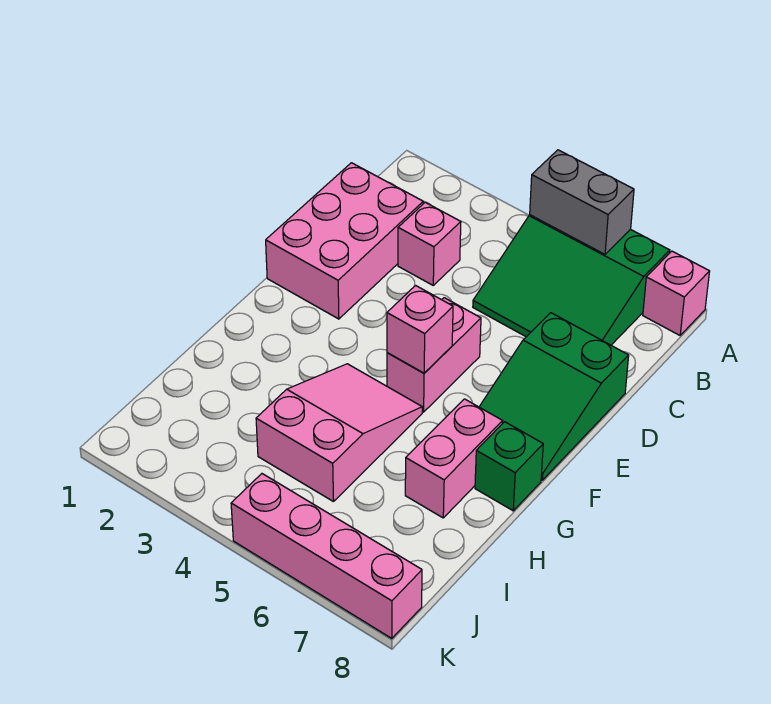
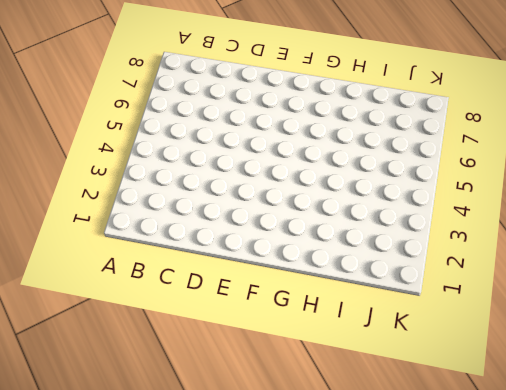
none -> green 3x3 slope [473,215,670,345]
none -> pink 1x1 brick [643,251,710,335]
none -> pink 2x3 brick [266,163,423,319]

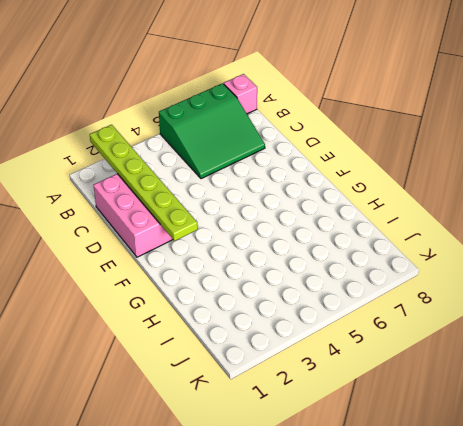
lime 1x6 plate [90,125,198,241] -> none
none -> pink 1x1 brick [398,202,461,285]
none -> green 2x3 slope [479,313,629,480]
none -> pink 1x2 brick [387,298,481,412]

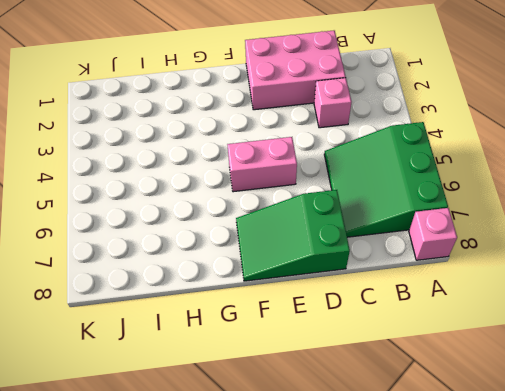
none -> pink 2x3 slope [256,364,422,502]
none -> pink 1x2 brick [405,399,503,518]
none -> green 1x1 brick [475,422,543,511]

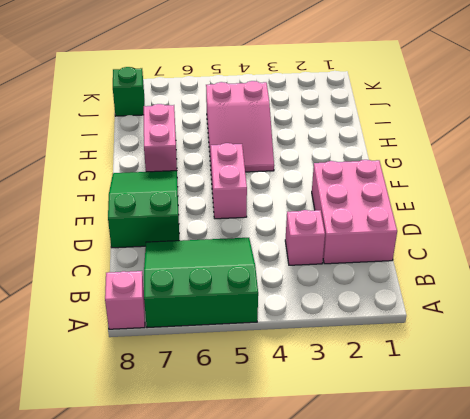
green 1x1 brick [113,67,144,116] -> green 1x1 brick moved to [475,422,543,511]
none -> pink 1x4 brick [231,474,422,638]
none -> grey 1x2 brick [530,150,634,254]
none -> pink 1x1 brick [387,286,453,373]

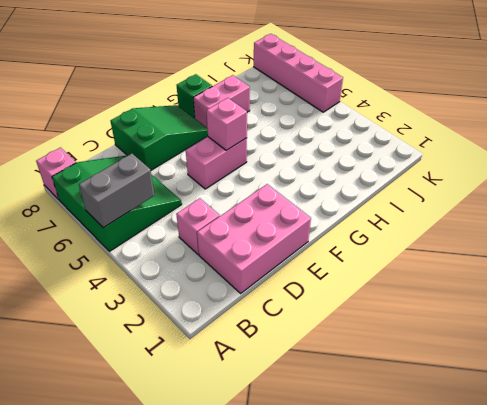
grey 1x2 brick [79,154,154,228] -> grey 1x2 brick turned to [530,150,634,254]
none -> pink 2x3 slope [256,364,422,502]

